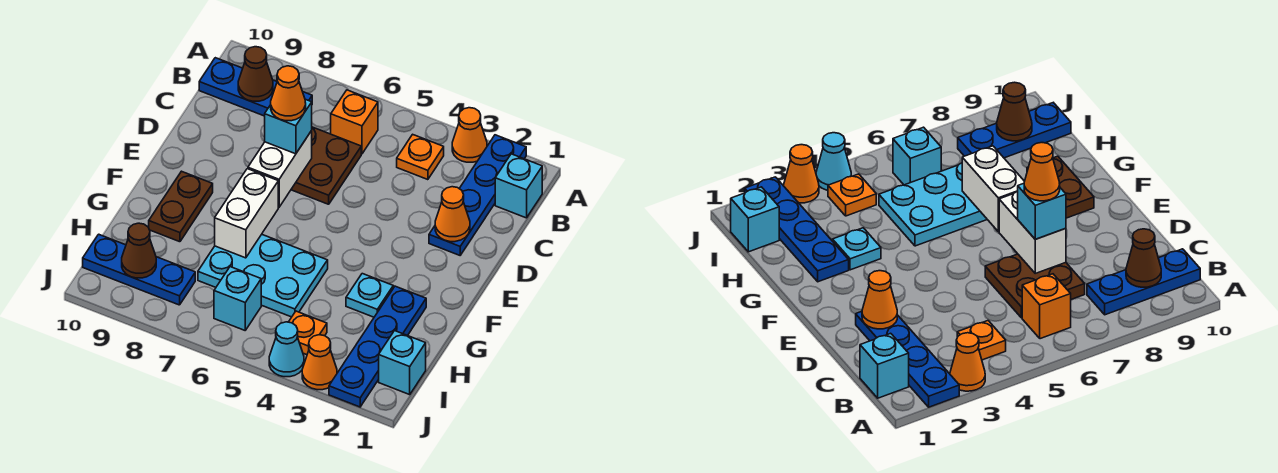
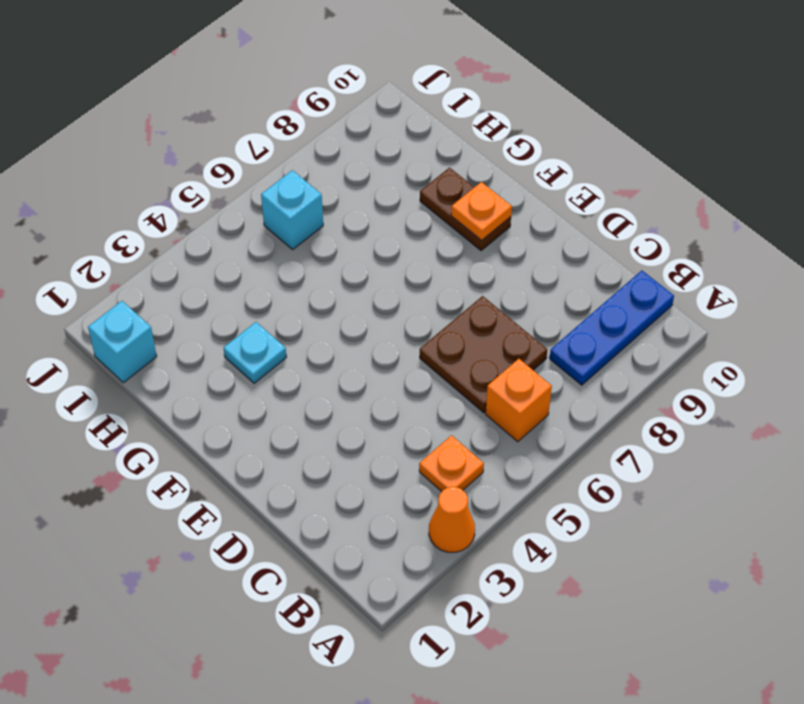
orange 1x1 plate [451,182,512,240] -> orange 1x1 plate moved to [289,311,327,355]
none -> blue 1x4 plate [429,135,526,255]
none -> cyan 1x1 brick [495,154,542,218]
none -> blue 1x4 plate [329,286,426,407]

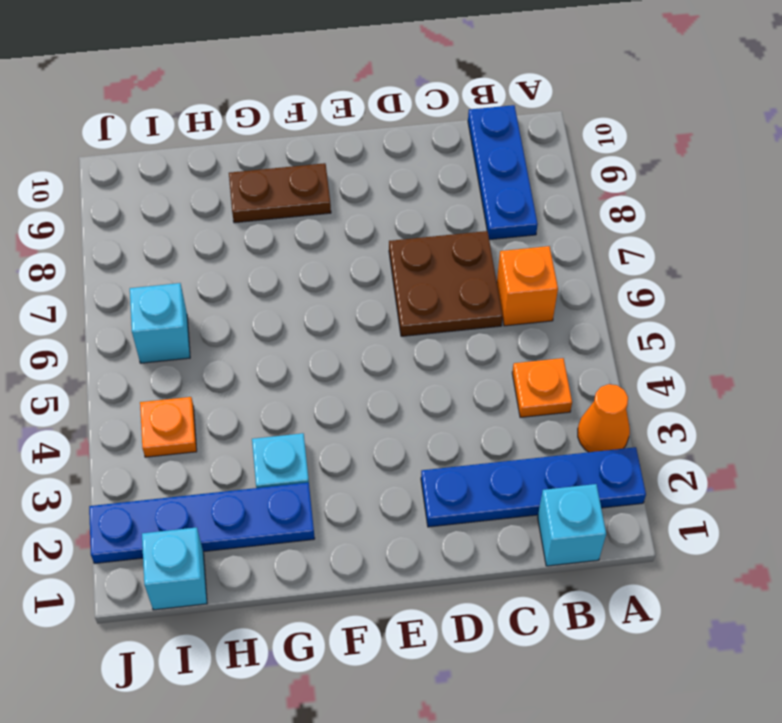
none -> cyan 2x3 plate [198,234,328,317]
none -> blue 1x3 plate [83,234,195,305]
none -> orange 1x1 cone [302,335,337,390]

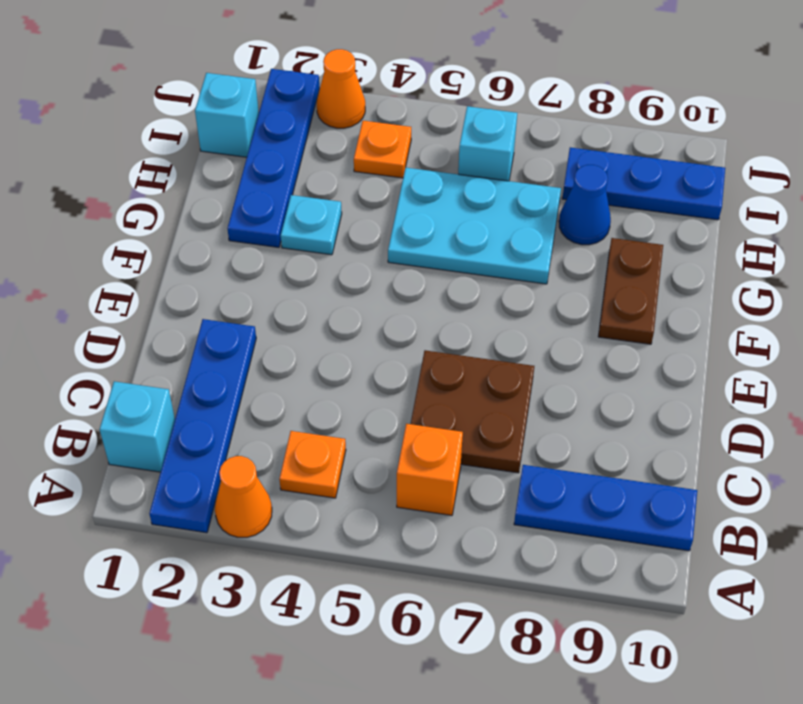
blue 1x1 cone [559,165,611,245] -> none
none -> cyan 1x1 cone [269,322,304,377]
none -> brown 1x1 cone [238,47,273,101]
none -> orange 1x1 cone [435,187,470,242]

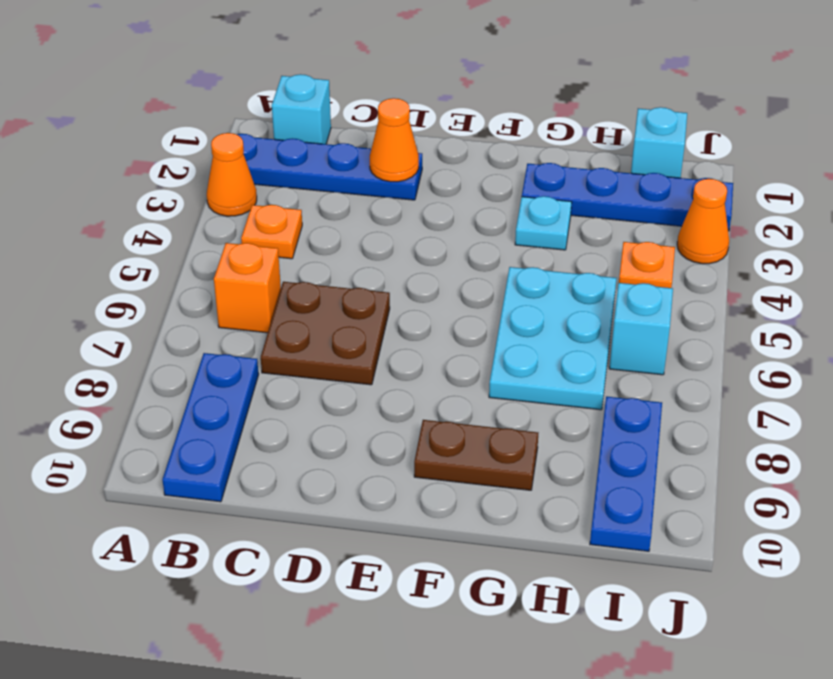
none -> cyan 1x1 cone [269,322,304,377]
none -> brown 1x1 cone [238,47,273,101]
none -> white 1x2 brick [248,131,312,207]

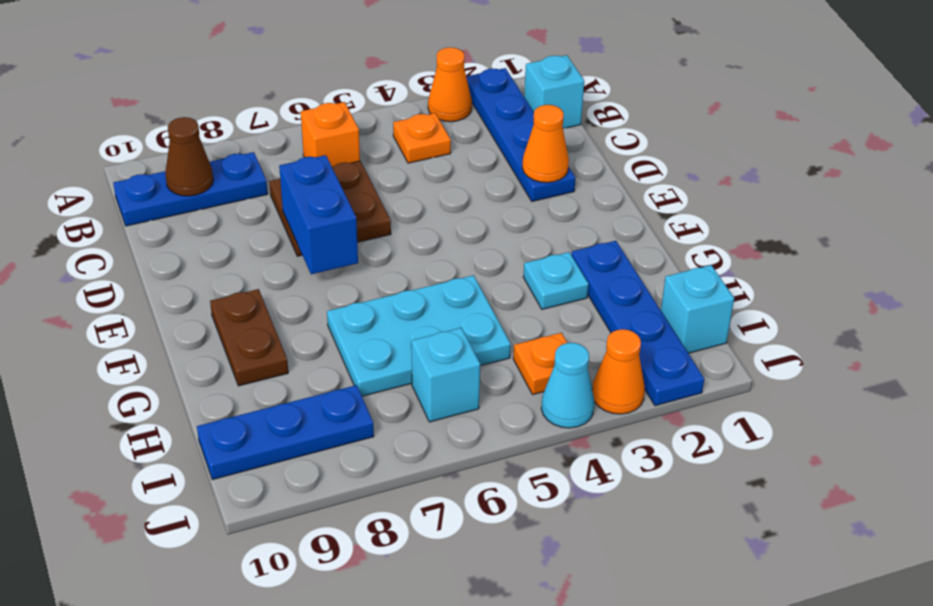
blue 1x2 brick [279,155,358,274] -> white 1x2 brick [248,131,312,207]
none -> white 1x2 brick [215,169,278,258]
none -> brown 1x1 cone [122,223,156,278]
none -> cyan 1x1 brick [265,99,312,154]

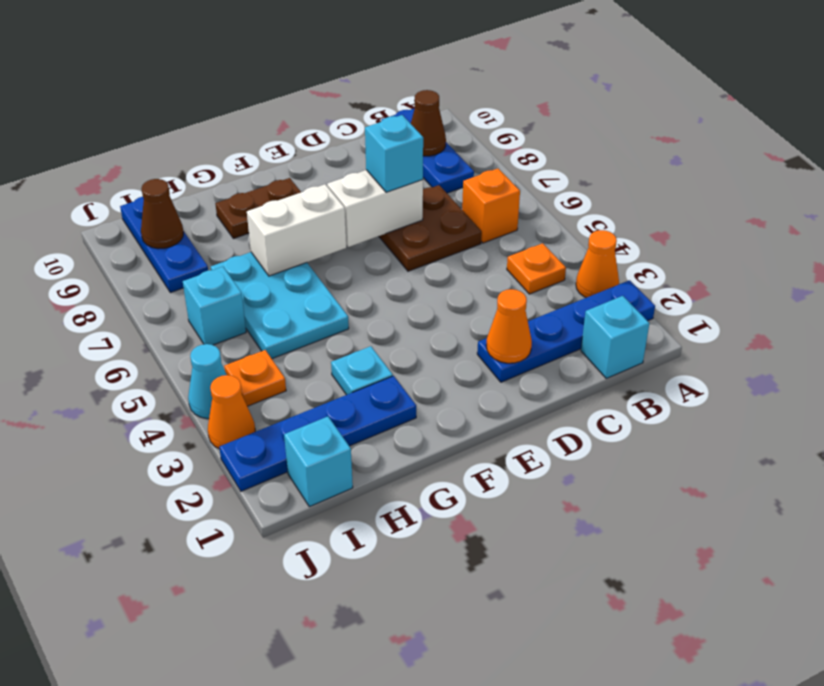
none -> orange 1x1 cone [271,66,306,121]

